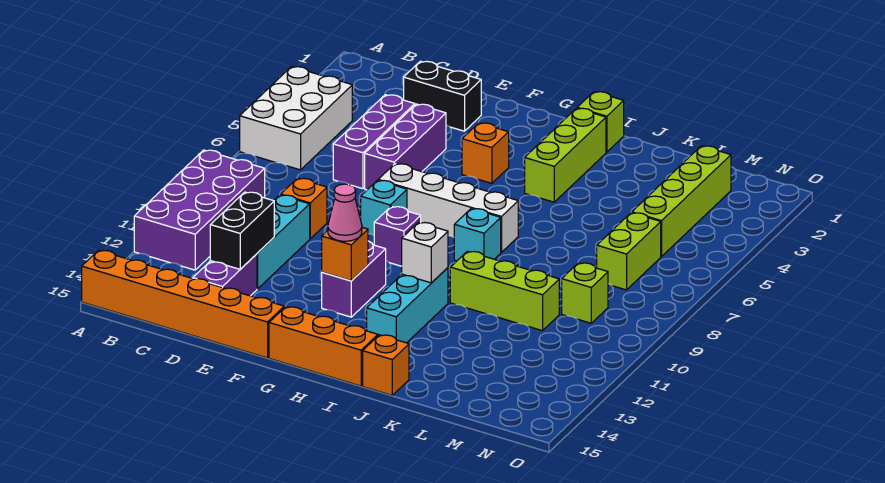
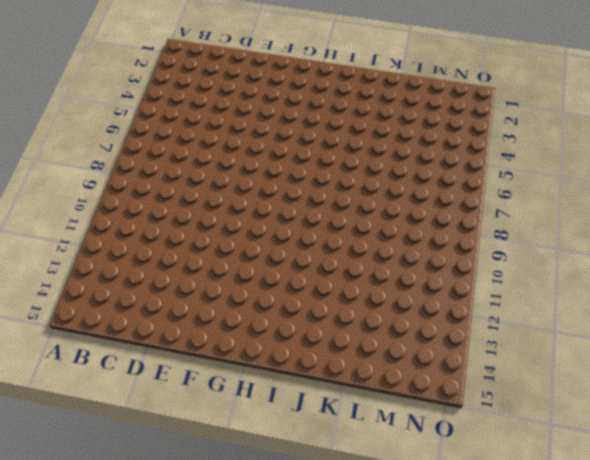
none -> white 2x3 brick [240,67,352,170]
none -> purple 2x4 brick [134,150,265,270]
none -> orange 1x6 brick [82,250,284,358]

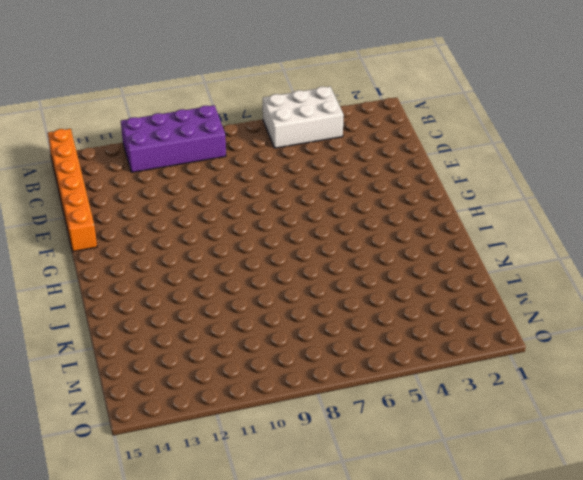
none -> black 1x2 brick [404,61,481,131]
none -> purple 1x3 brick [333,95,415,189]
none -> orange 1x1 brick [281,178,327,239]

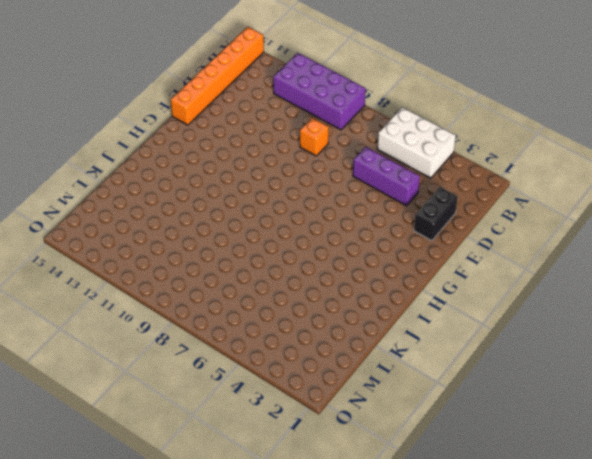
none -> cyan 1x3 brick [257,195,310,289]
none -> purple 1x2 brick [193,254,257,296]
none -> purple 1x3 brick [365,104,446,190]

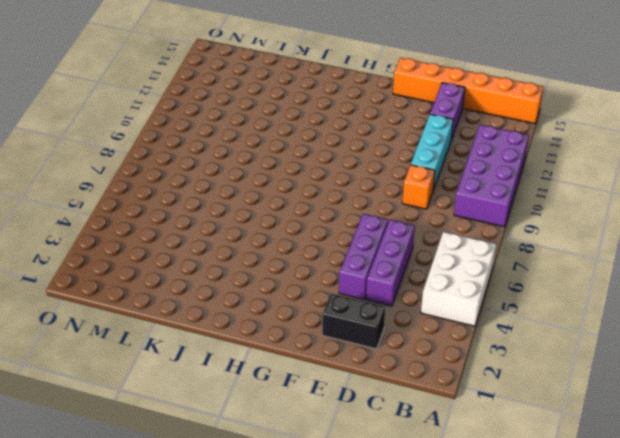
none -> white 1x4 brick [378,164,518,252]
none -> cyan 1x1 brick [361,180,407,235]
none -> orange 1x1 brick [462,123,509,183]

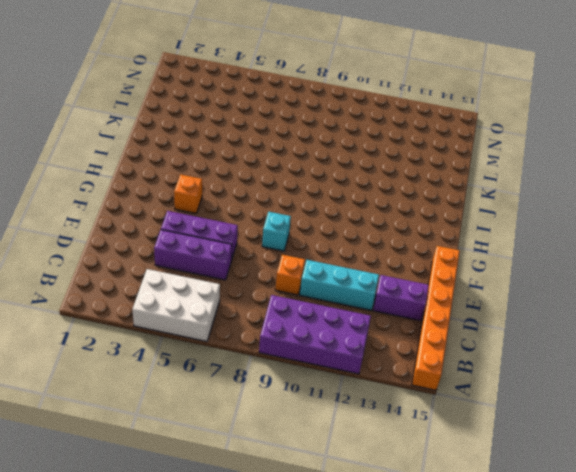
none -> black 1x2 brick [404,61,481,131]
none -> white 1x4 brick [378,164,518,252]
none -> purple 1x1 brick [374,206,421,266]

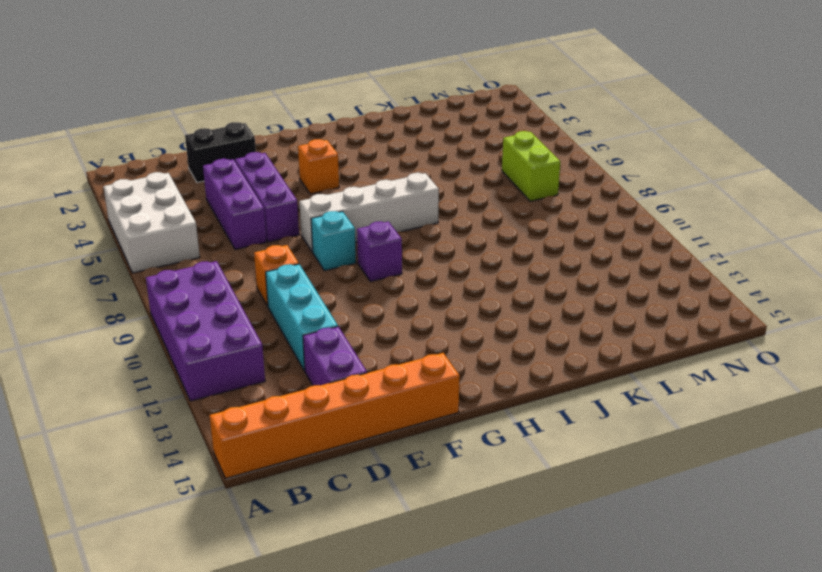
none -> purple 1x2 brick [322,241,386,317]
none -> orange 1x3 brick [269,307,378,386]
none -> lime 1x1 brick [577,92,624,152]

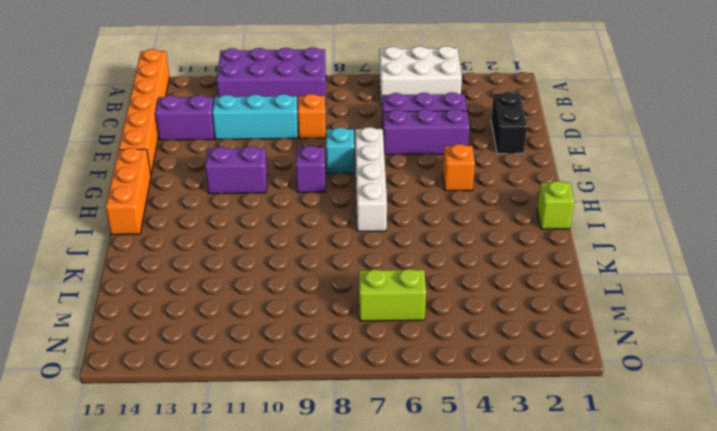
none -> lime 1x3 brick [525,108,606,202]
none -> cyan 1x1 brick [454,209,501,261]
none -> cyan 1x3 brick [367,268,448,343]

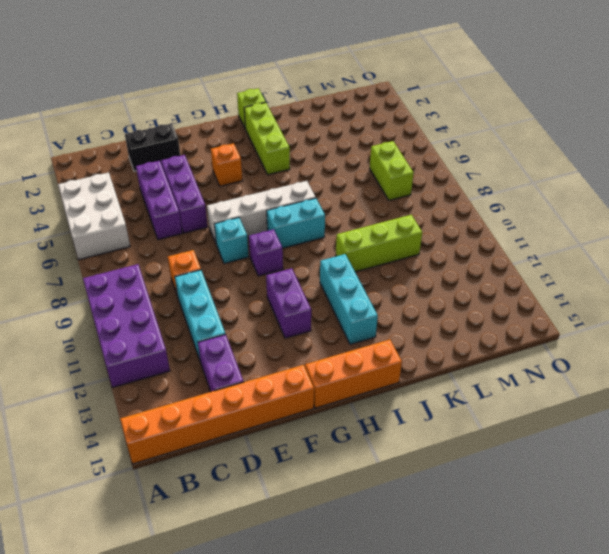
cyan 1x2 brick [267,198,325,248] -> cyan 1x1 brick [454,209,501,261]
none -> orange 1x1 brick [363,335,409,395]
none -> lime 1x4 brick [632,146,731,257]
none -> lime 1x1 brick [562,263,608,323]

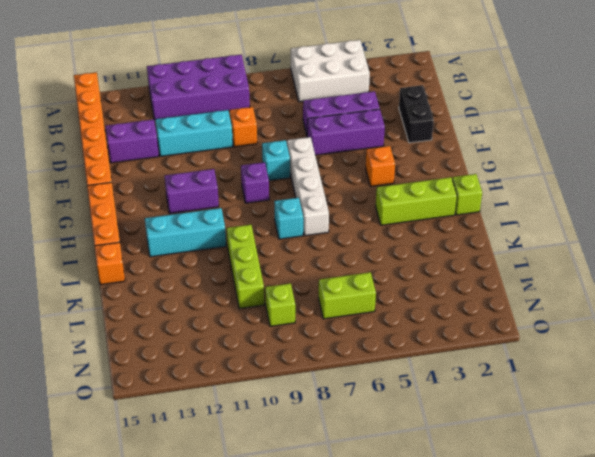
none -> lime 1x4 brick [632,146,731,257]
none -> black 1x2 brick [210,192,274,269]
none -> orange 1x1 brick [322,227,368,281]

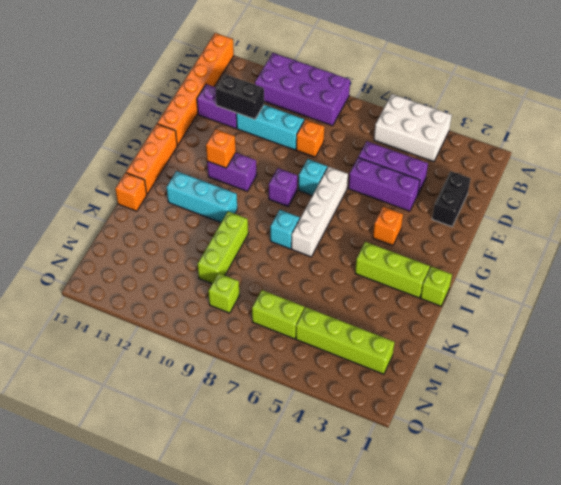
none -> white 1x1 brick [402,222,448,283]
none -> pink 1x1 cone [328,184,362,241]

